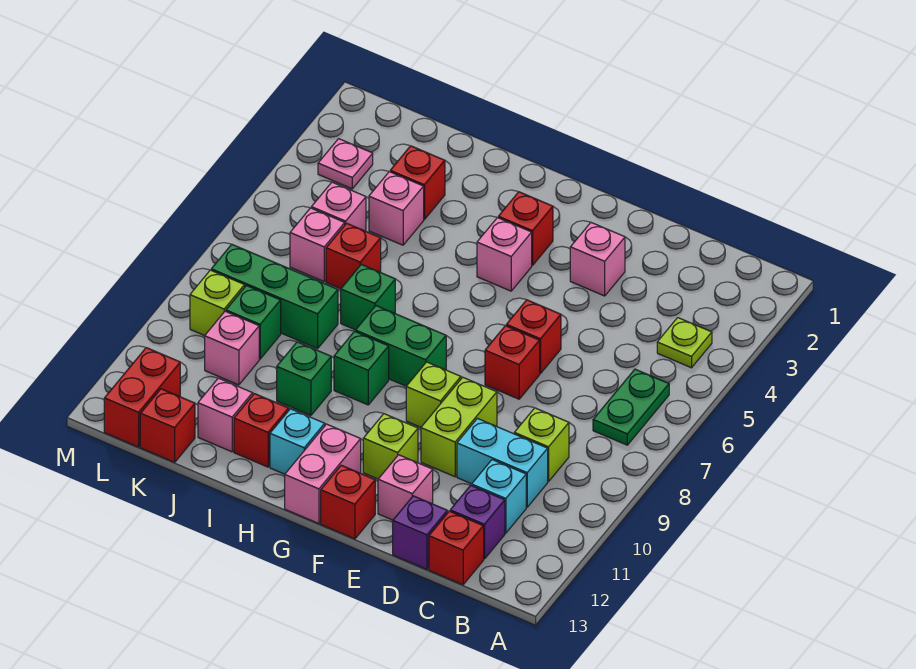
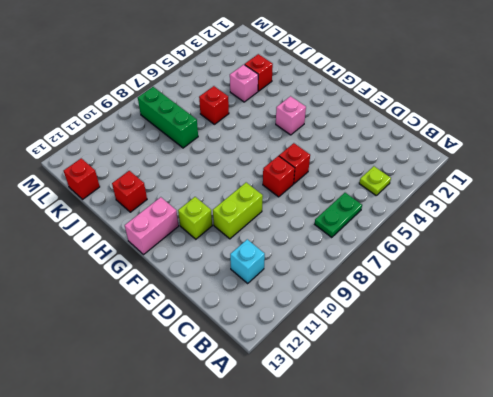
none -> lime 1x1 brick [514,408,569,481]
none -> cyan 1x2 brick [457,418,548,507]
none -> purple 1x1 brick [450,485,505,559]
none -> red 1x1 brick [429,511,484,585]

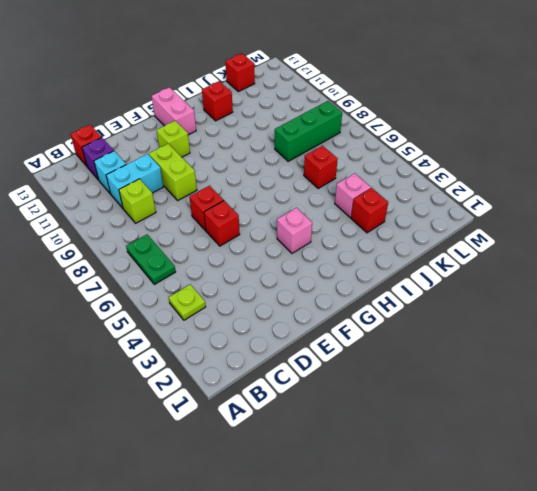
none -> purple 1x1 brick [393,496,447,569]
none -> pink 1x1 brick [570,223,625,296]
none -> pink 1x1 brick [378,455,433,520]
none -> lime 1x1 brick [406,362,461,427]

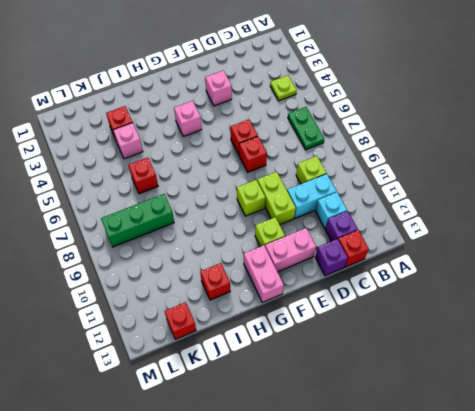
pink 1x2 brick [265,228,316,272] -> pink 1x1 brick [378,455,433,520]
none -> red 1x1 brick [321,465,375,539]
none -> red 1x1 brick [498,192,553,265]
none -> green 1x2 brick [355,306,446,386]
none -> green 1x1 brick [334,331,389,405]

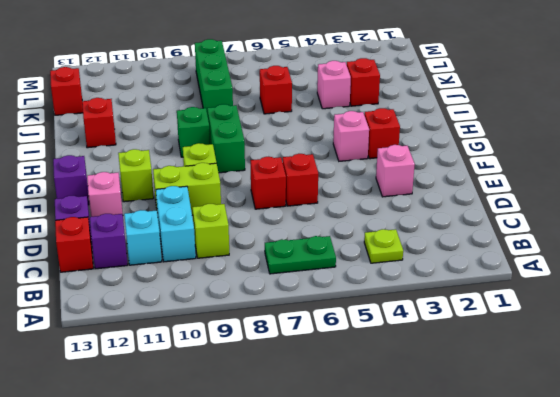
purple 1x1 brick [53,155,89,205] -> red 1x1 brick [321,465,375,539]
none -> pink 1x2 brick [285,424,361,524]
none -> cyan 1x1 brick [270,409,325,474]
none -> green 1x1 brick [341,264,395,330]
none -> green 1x1 brick [277,342,331,415]

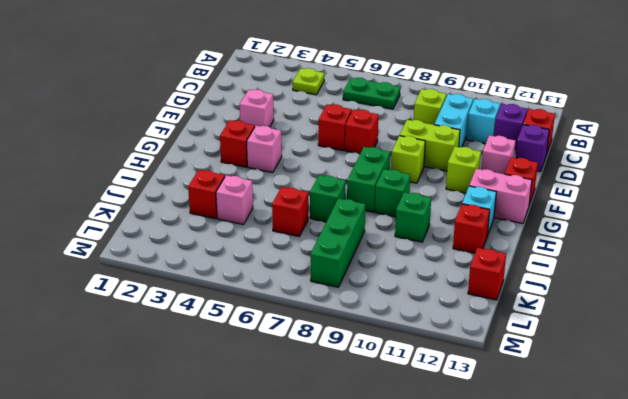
none -> pink 1x1 brick [198,378,253,452]
none -> pink 1x1 brick [311,182,366,231]
none -> pink 1x1 brick [290,208,345,281]
none -> green 1x1 brick [226,286,281,359]

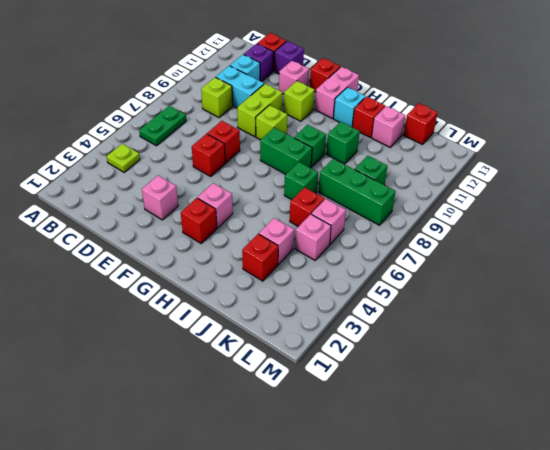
none -> pink 1x1 brick [205,311,259,385]
none -> pink 1x1 plate [318,139,373,189]
none -> lime 1x1 brick [190,270,245,336]
none -> red 1x2 brick [104,348,180,447]

